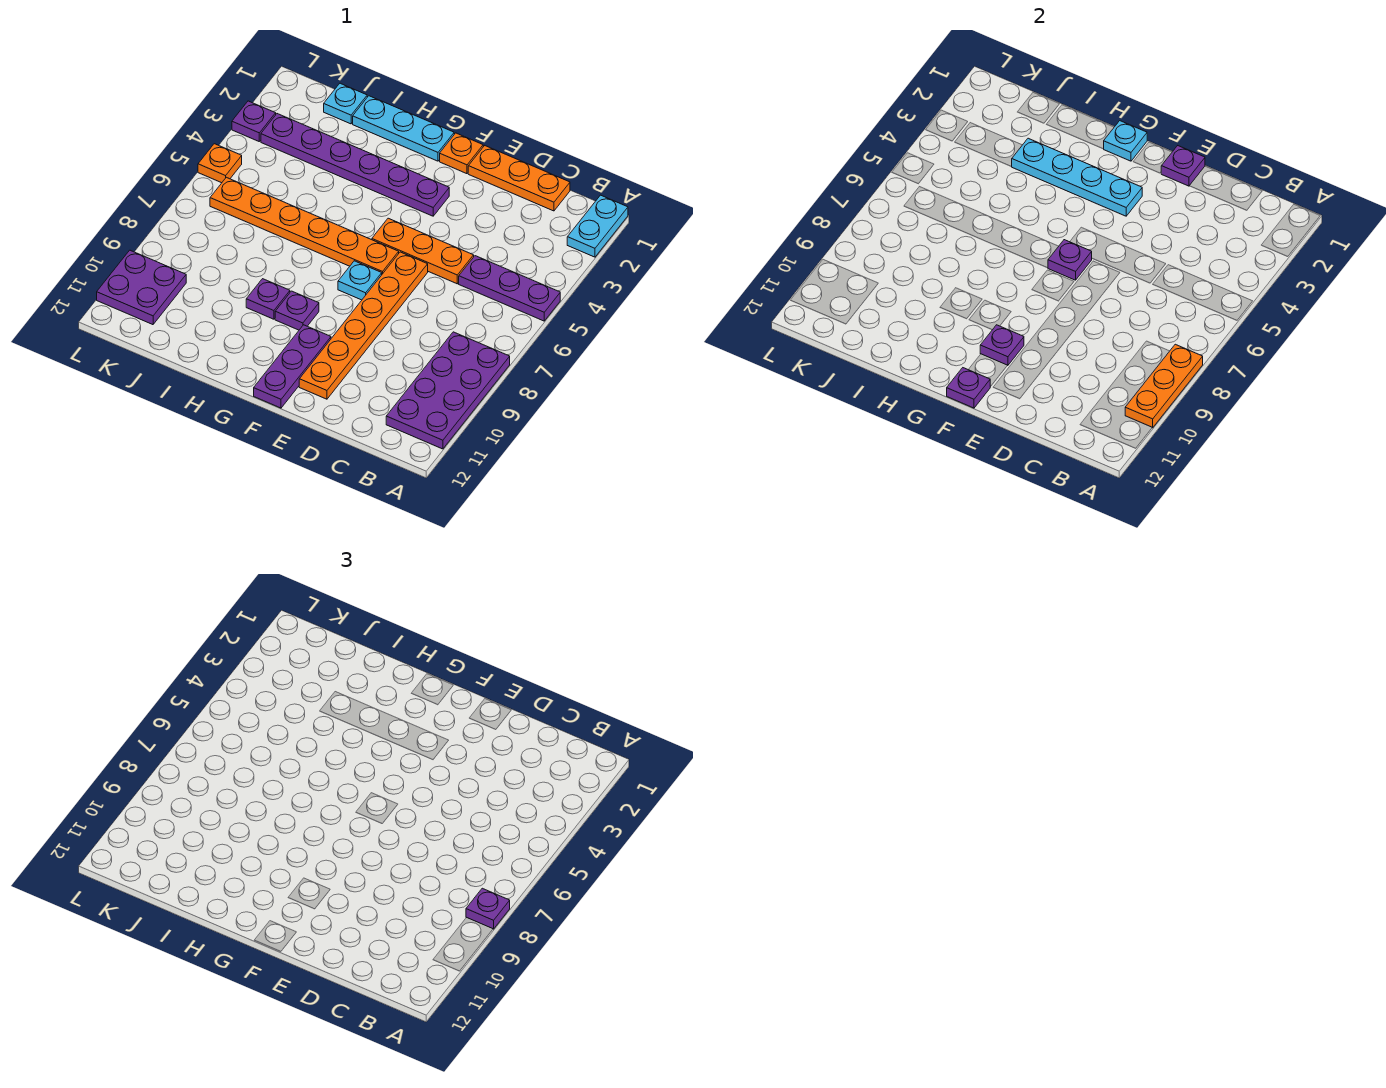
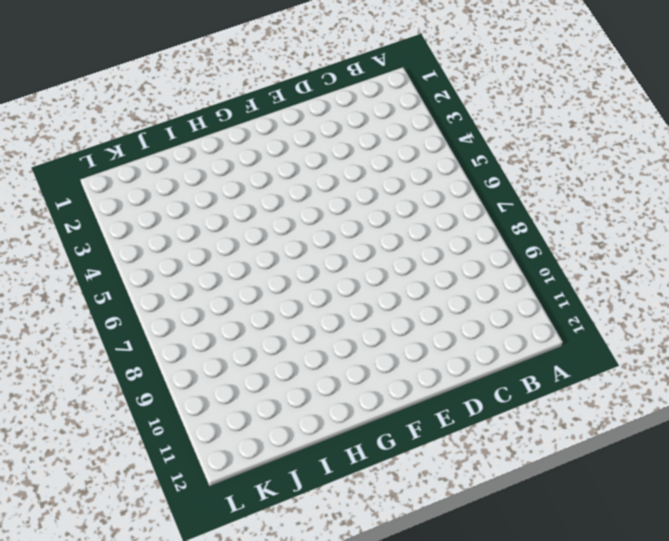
none -> cyan 1x2 plate [567,195,628,257]
none -> purple 1x3 plate [459,256,560,321]
none -> purple 2x4 plate [386,332,510,449]

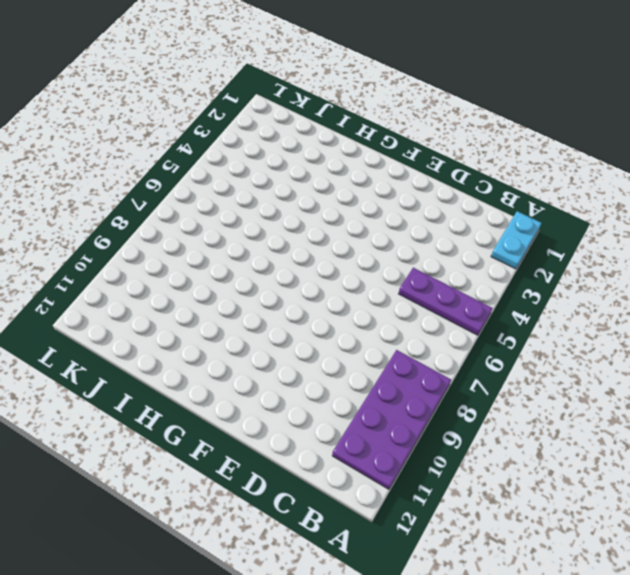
none -> orange 1x3 plate [468,146,570,211]
none -> orange 1x3 plate [372,218,474,284]
none -> orange 1x6 plate [299,252,428,399]

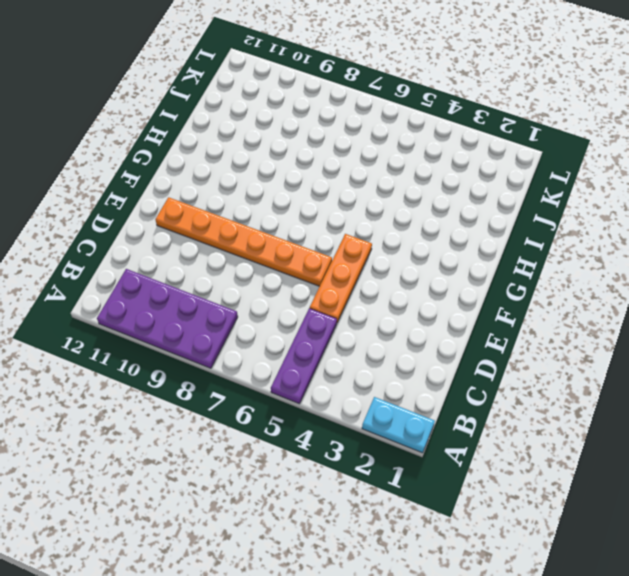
none -> orange 1x3 plate [468,146,570,211]
none -> orange 1x1 plate [440,133,483,174]
none -> purple 1x6 plate [261,114,449,216]

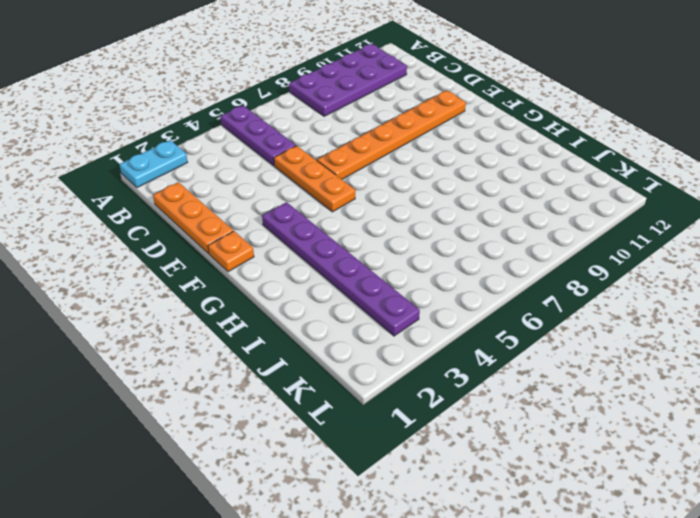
none -> orange 1x6 plate [210,177,399,274]
none -> cyan 1x1 plate [338,261,382,300]
none -> purple 1x3 plate [254,325,331,408]

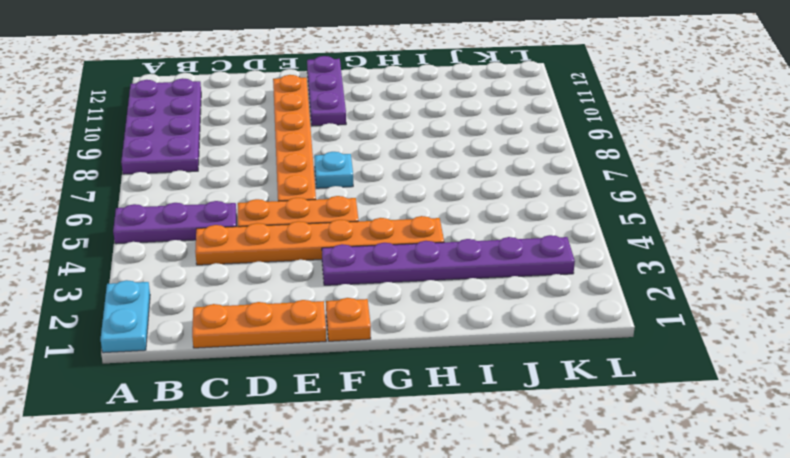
orange 1x6 plate [195,216,444,265] -> orange 1x6 plate moved to [210,177,399,274]
none -> cyan 1x3 plate [353,96,454,161]
none -> purple 1x1 plate [275,291,319,330]
none -> purple 1x1 plate [246,279,290,319]

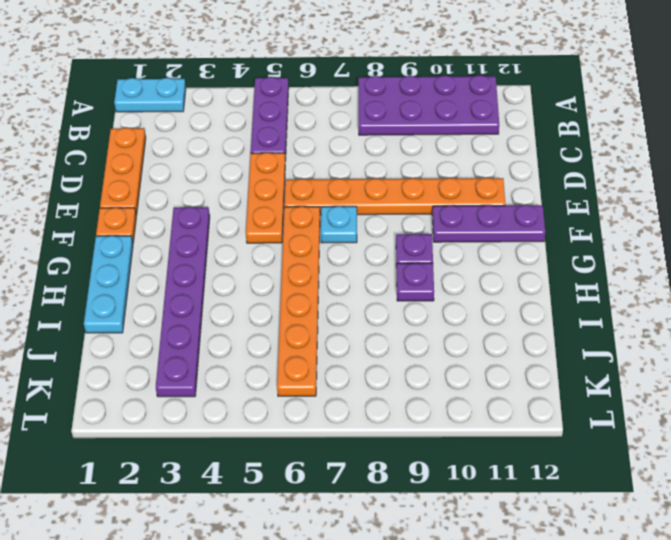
none -> cyan 1x1 plate [324,83,367,124]
none -> purple 2x2 plate [97,250,186,325]
none -> purple 1x1 plate [232,101,276,141]

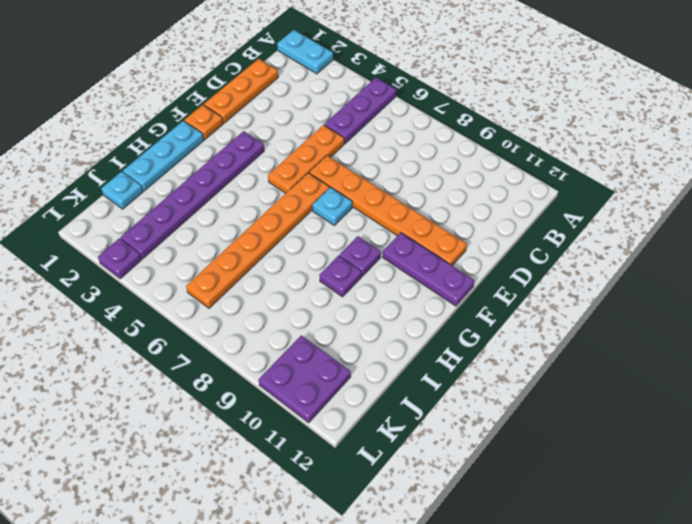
none -> purple 2x4 plate [386,332,510,449]
none -> orange 1x1 plate [198,144,242,183]
none -> orange 1x3 plate [1125,344,1203,428]

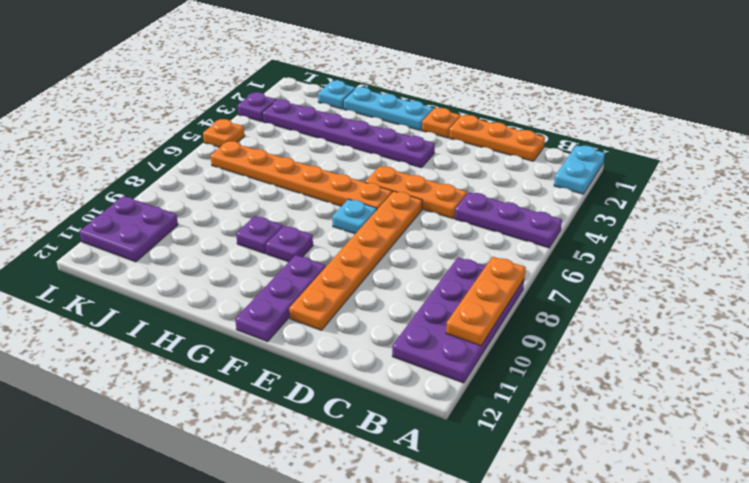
none -> purple 1x1 plate [1161,146,1205,186]
none -> cyan 1x4 plate [1012,138,1142,216]
none -> purple 1x1 plate [1048,240,1092,280]

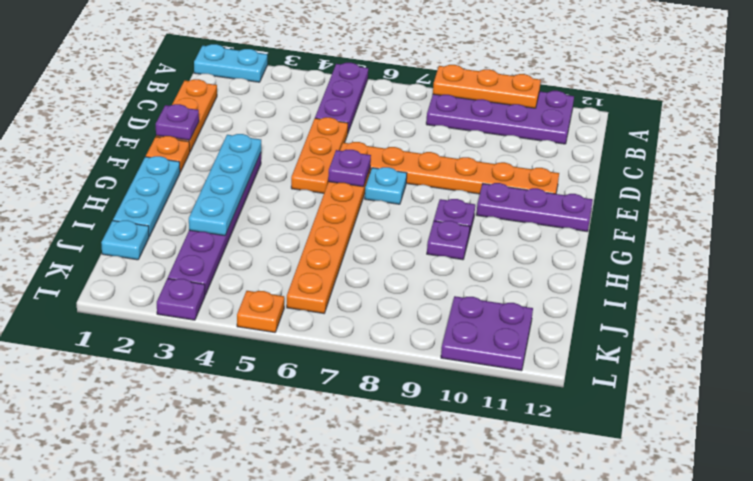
none -> purple 1x1 plate [980,325,1024,365]
none -> purple 1x1 plate [947,368,990,408]
none -> cyan 1x1 plate [1104,121,1147,161]

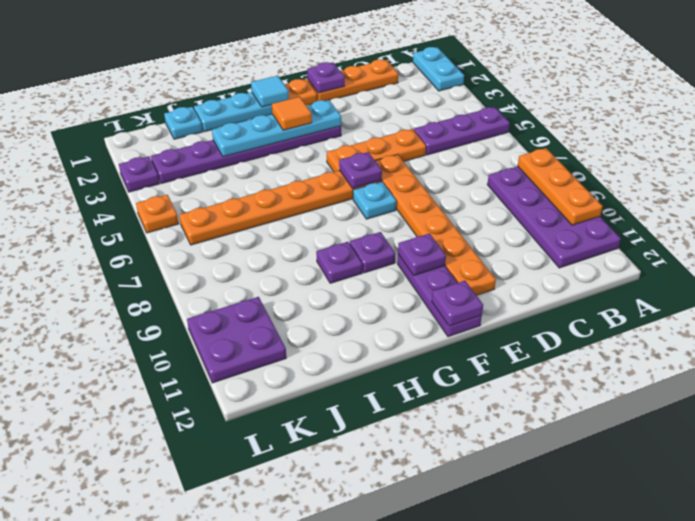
cyan 1x1 tile [251,76,289,107] -> cyan 1x1 plate [1104,121,1147,161]
orange 1x1 tile [272,97,312,130] -> none
none -> purple 1x1 plate [466,888,510,929]

